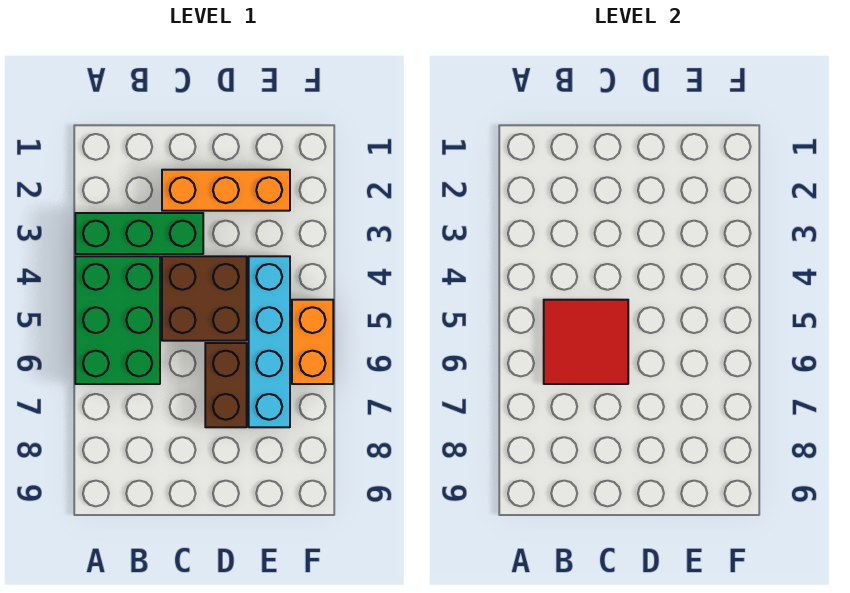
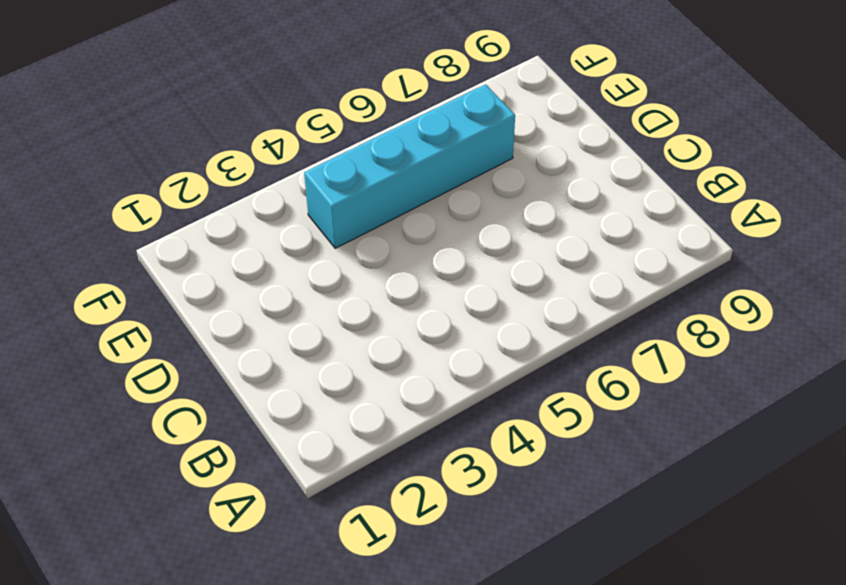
none -> green 1x3 brick [75,213,203,254]
none -> green 2x3 brick [75,256,160,384]

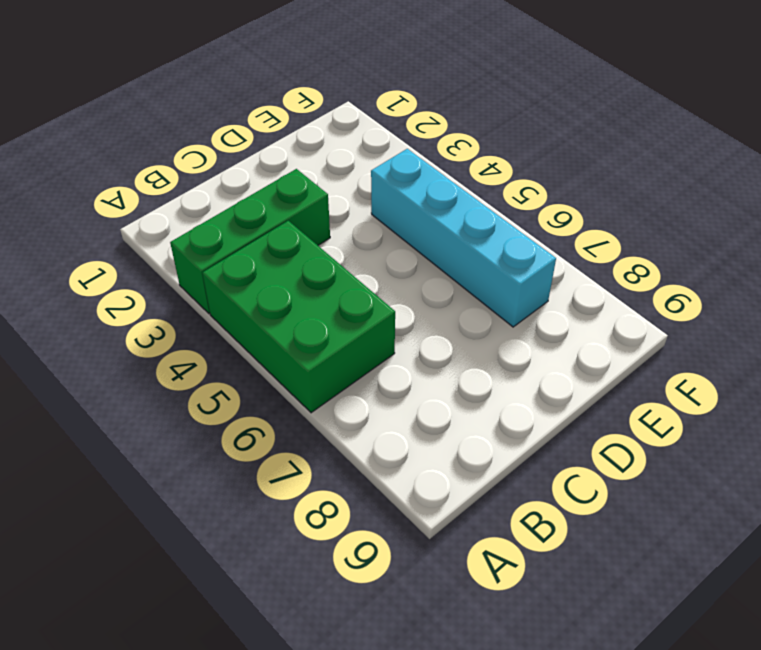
none -> orange 1x3 brick [162,170,290,211]
none -> brown 2x2 brick [162,256,247,341]

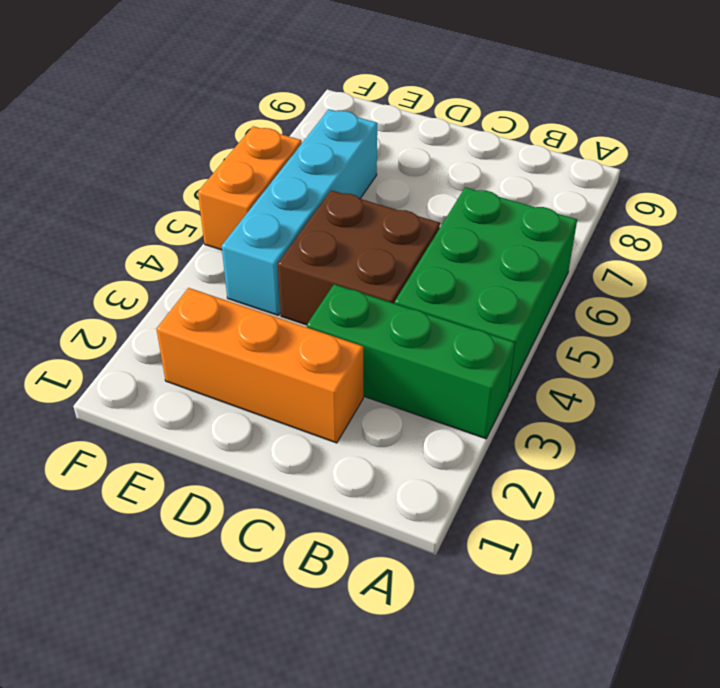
none -> brown 1x2 brick [205,343,247,427]
none -> red 2x2 tile [544,300,628,384]

